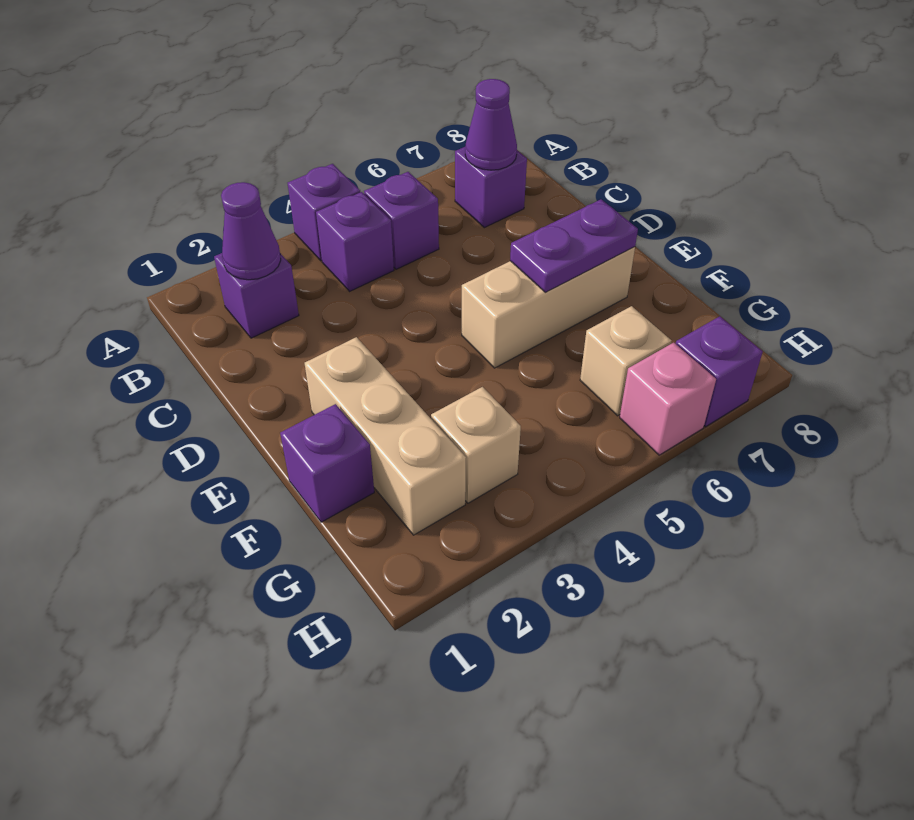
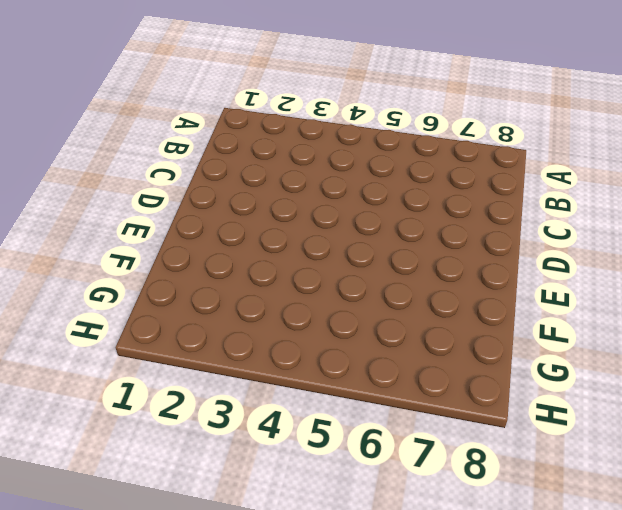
none -> purple 1x1 brick [288,164,360,261]
none -> purple 1x1 brick [214,253,299,338]
none -> purple 1x1 brick [316,192,394,291]

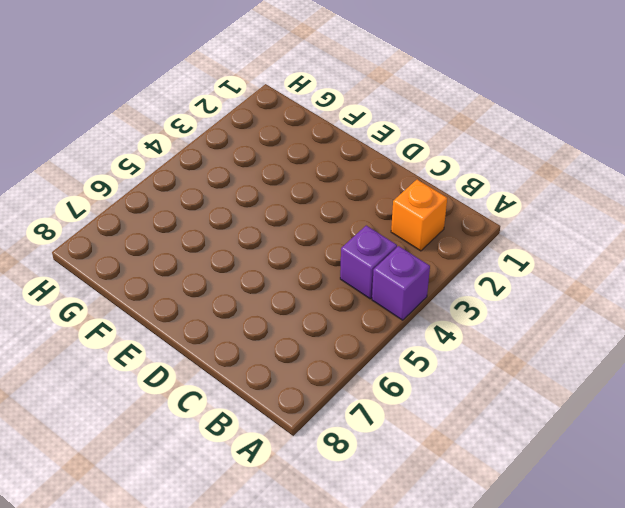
orange 1x1 brick [391,180,447,251] -> purple 1x1 brick [214,253,299,338]
none -> purple 1x1 brick [364,172,439,269]
none -> purple 1x1 brick [455,147,527,228]
none -> tan 1x3 brick [305,337,466,535]

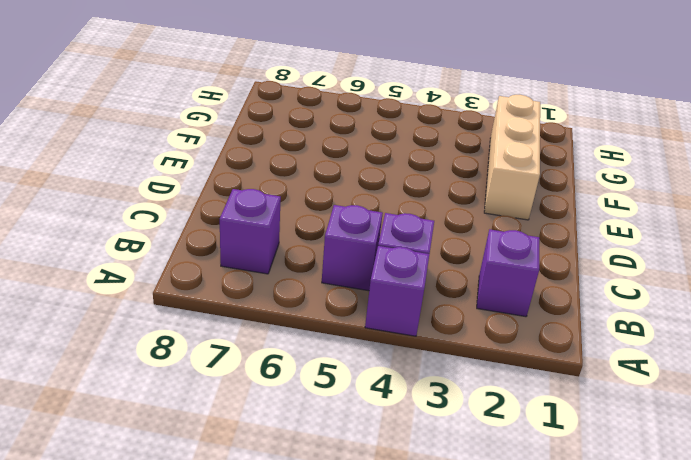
none -> tan 1x3 brick [462,247,635,368]
none -> purple 1x1 brick [280,404,374,522]
none -> tan 1x1 brick [431,387,521,503]

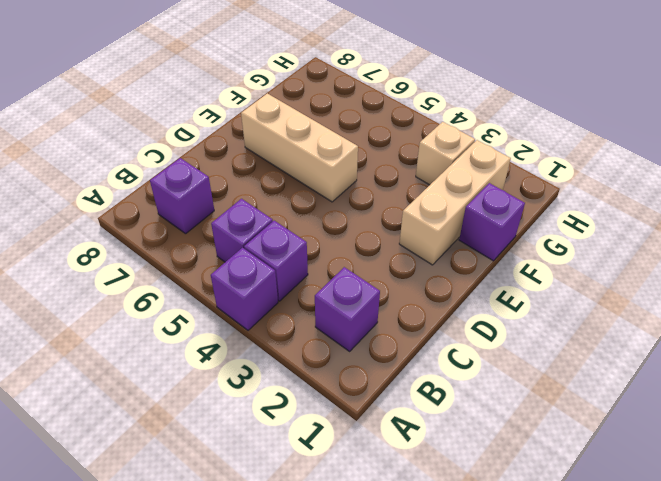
none -> tan 1x1 brick [580,306,672,416]
none -> pink 1x1 brick [620,343,716,455]
none -> purple 1x1 brick [676,316,763,427]

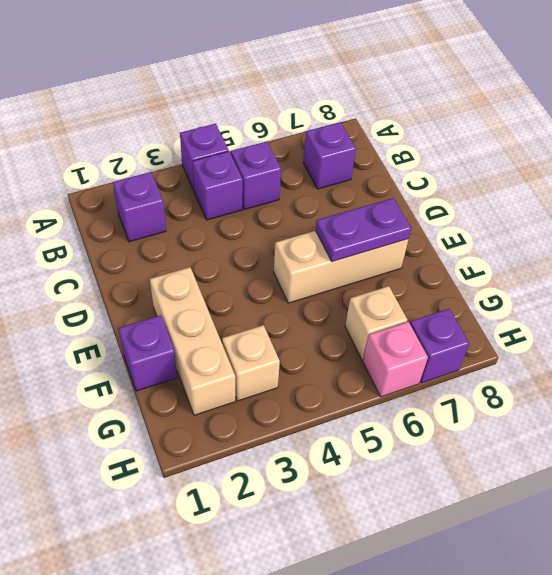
none -> purple 1x1 cone [221,182,281,280]
none -> purple 1x1 cone [465,79,517,170]

